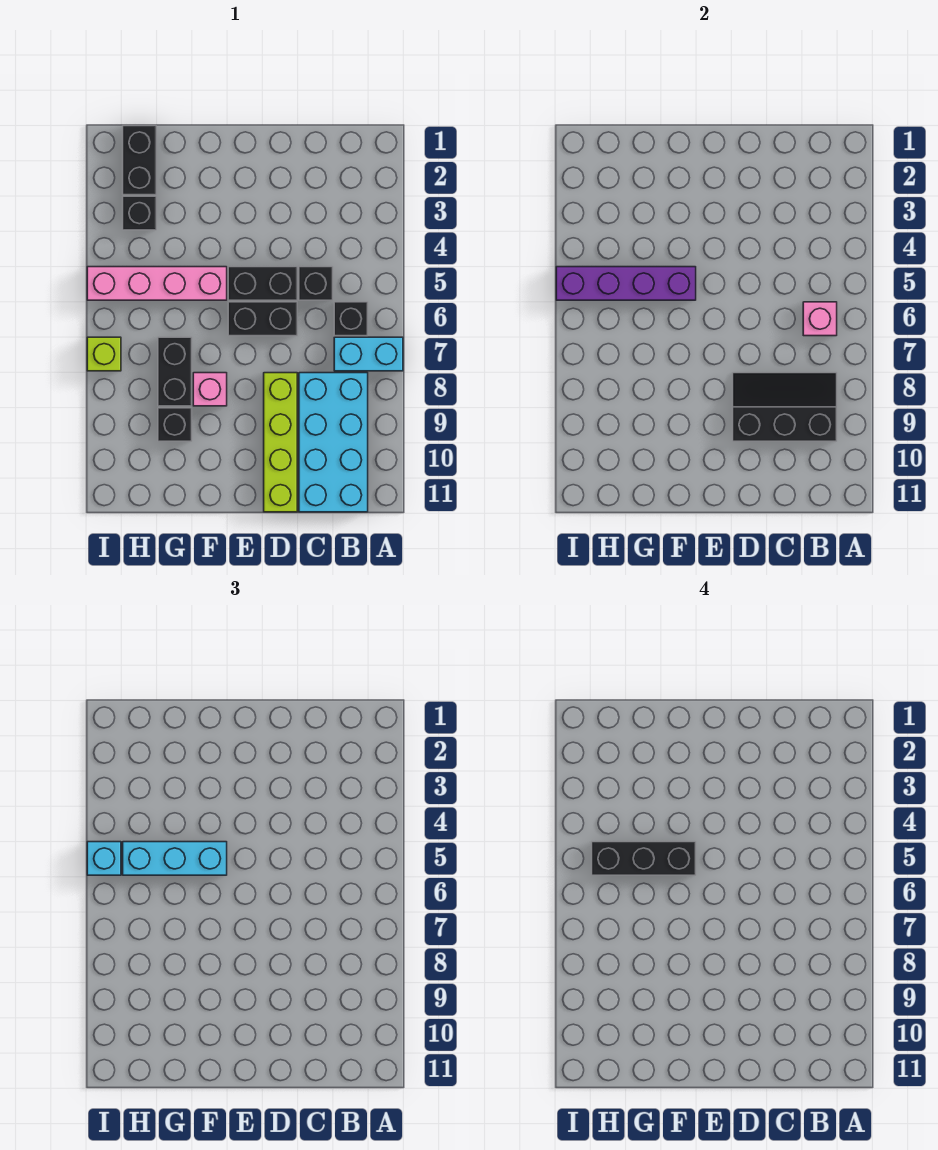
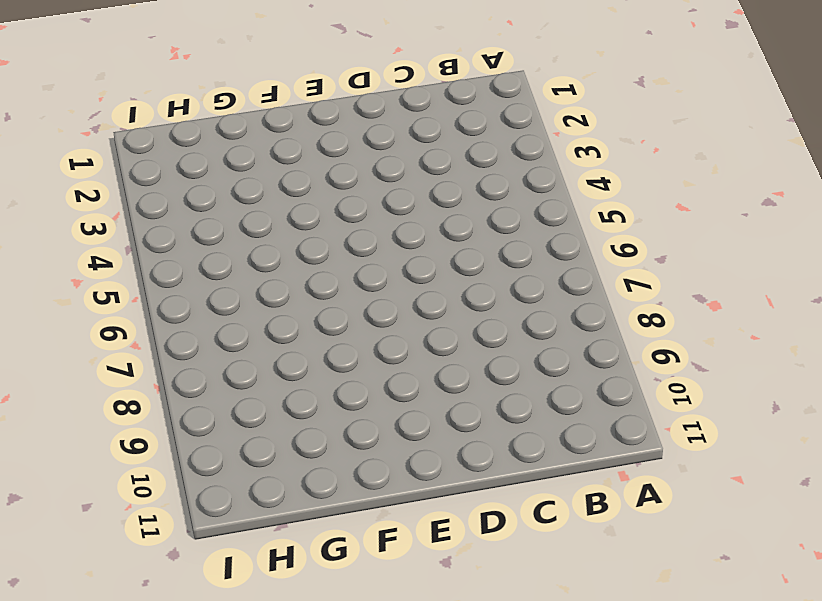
none -> cyan 1x2 brick [334,337,403,371]
none -> black 1x1 brick [334,302,368,336]
none -> cyan 2x4 brick [299,373,368,512]

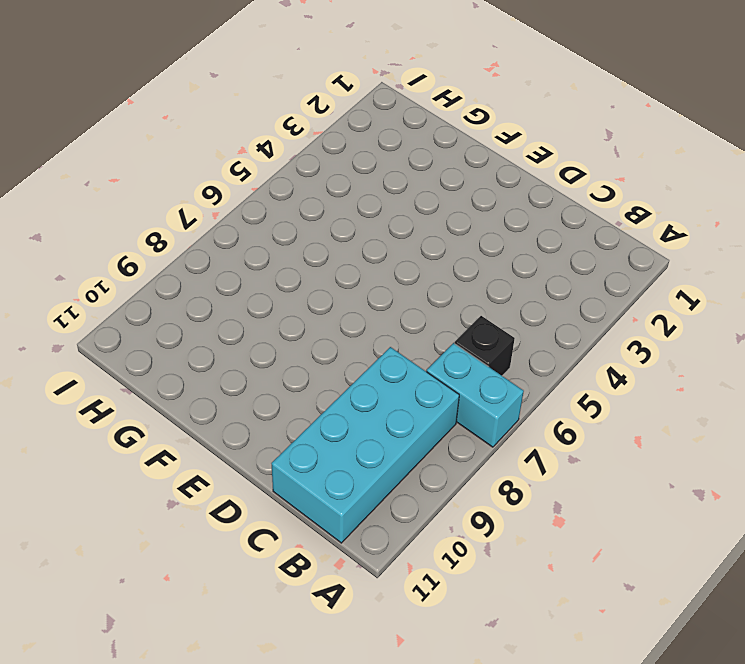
none -> black 1x1 brick [299,267,333,300]
none -> black 1x2 brick [228,267,297,300]
none -> black 1x2 brick [228,302,297,336]

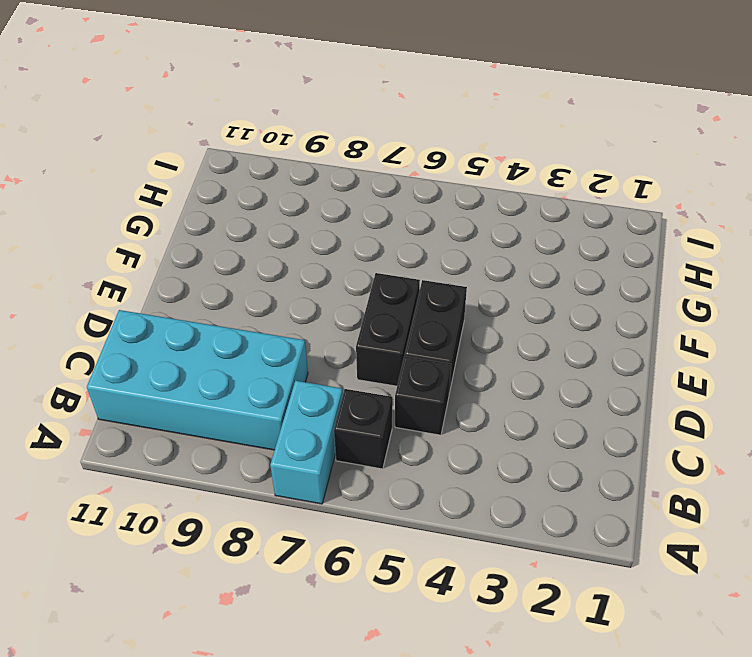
none -> lime 1x4 brick [264,373,297,512]
none -> pink 1x4 brick [87,267,227,300]
none -> pink 1x1 brick [193,373,227,406]

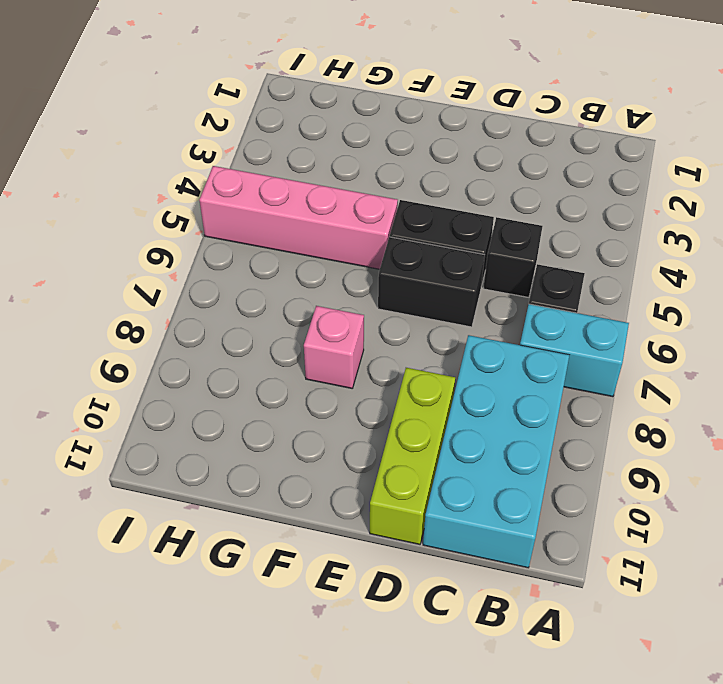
lime 1x3 brick [370,368,455,544] -> lime 1x4 brick [264,373,297,512]
none -> black 1x2 brick [158,337,192,406]
none -> black 1x1 brick [158,408,192,441]
none -> black 1x2 brick [123,126,156,195]

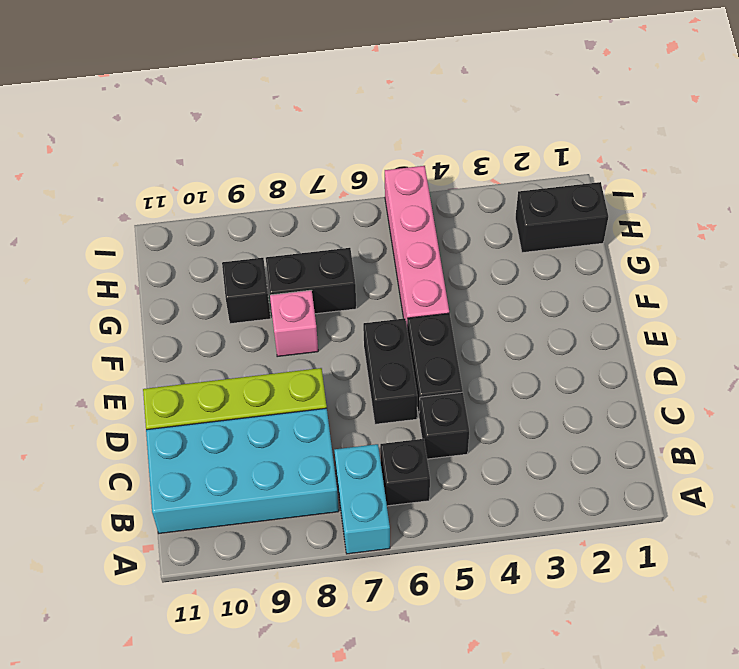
none -> black 1x1 brick [123,196,156,230]
none -> lime 1x1 brick [87,337,121,371]
none -> pink 1x1 brick [803,302,837,336]

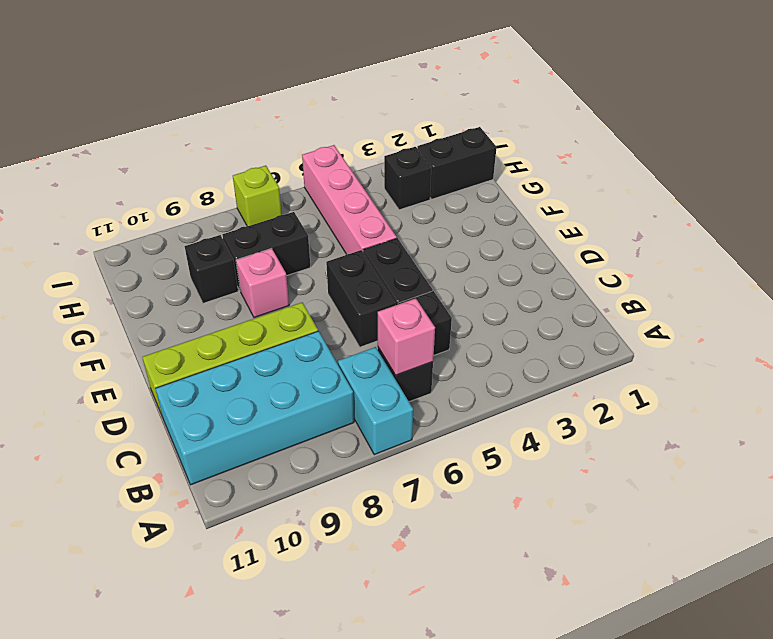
none -> black 2x3 slope [733,373,837,441]
none -> purple 1x4 brick [556,267,696,300]
none -> cyan 1x3 brick [123,842,227,875]

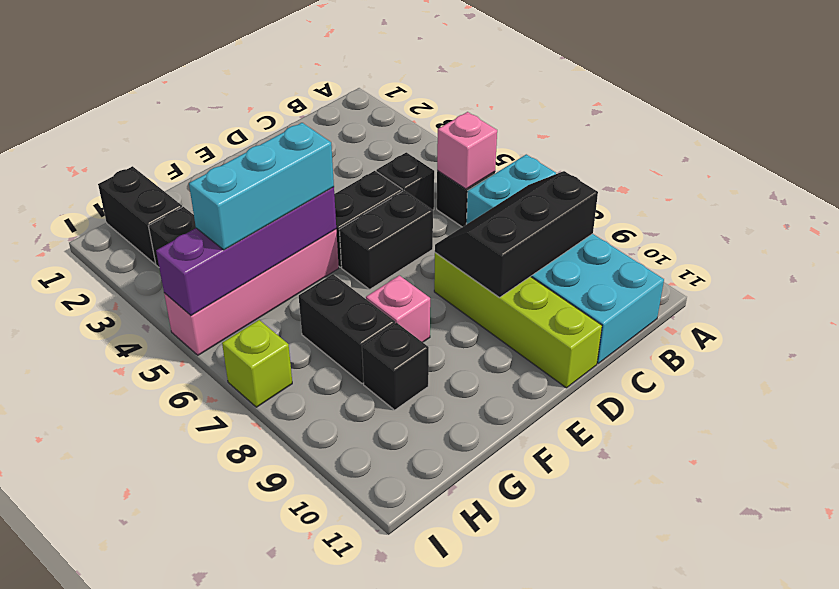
none -> cyan 1x1 brick [87,842,121,875]
none -> black 1x3 brick [592,842,696,875]

